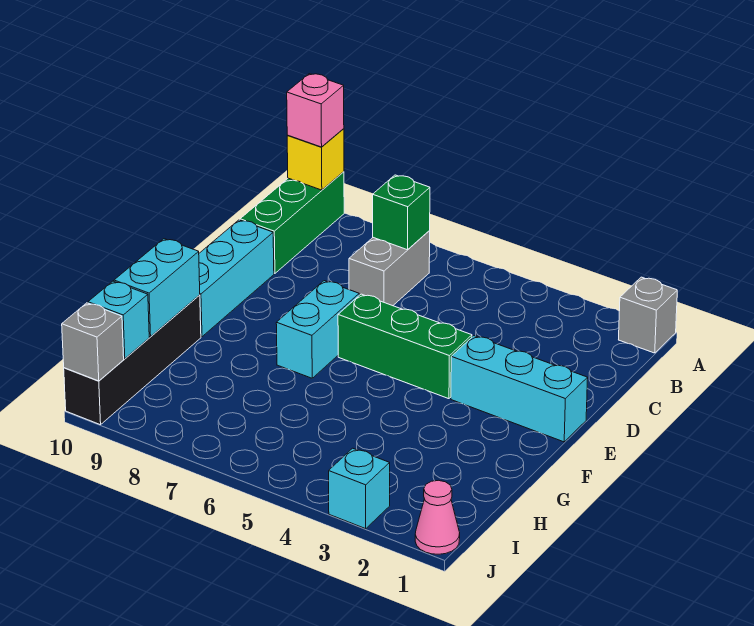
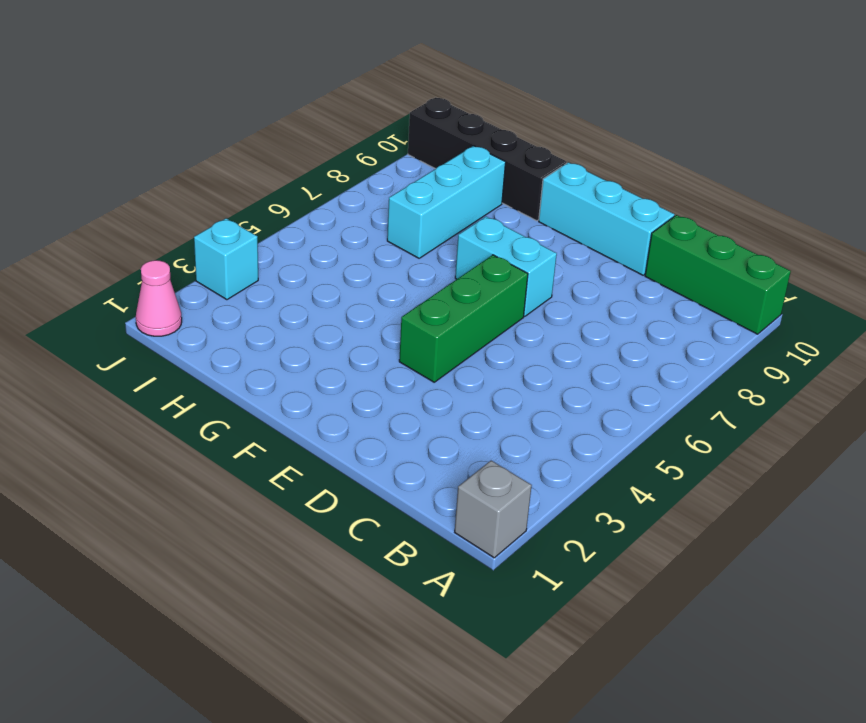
cyan 1x3 brick [387,146,506,258] -> cyan 1x3 brick moved to [451,336,588,442]
none -> grey 1x2 brick [349,231,430,306]
none -> yellow 1x1 brick [287,129,344,190]
none -> green 1x1 brick [373,175,430,250]

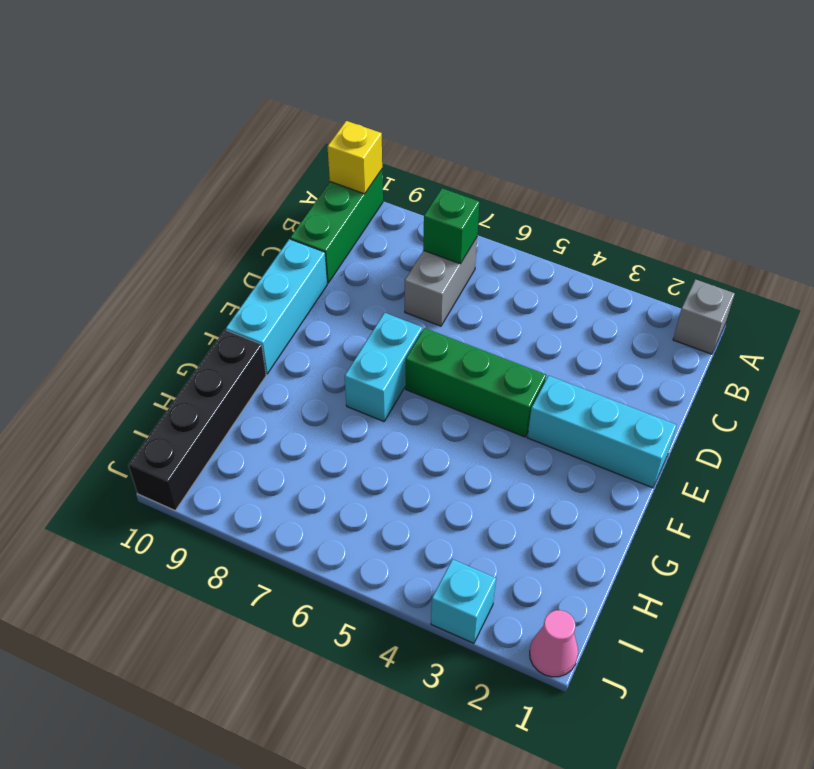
none -> cyan 1x2 brick [114,239,200,337]
none -> cyan 1x1 brick [88,281,149,359]
none -> grey 1x1 brick [62,303,124,381]

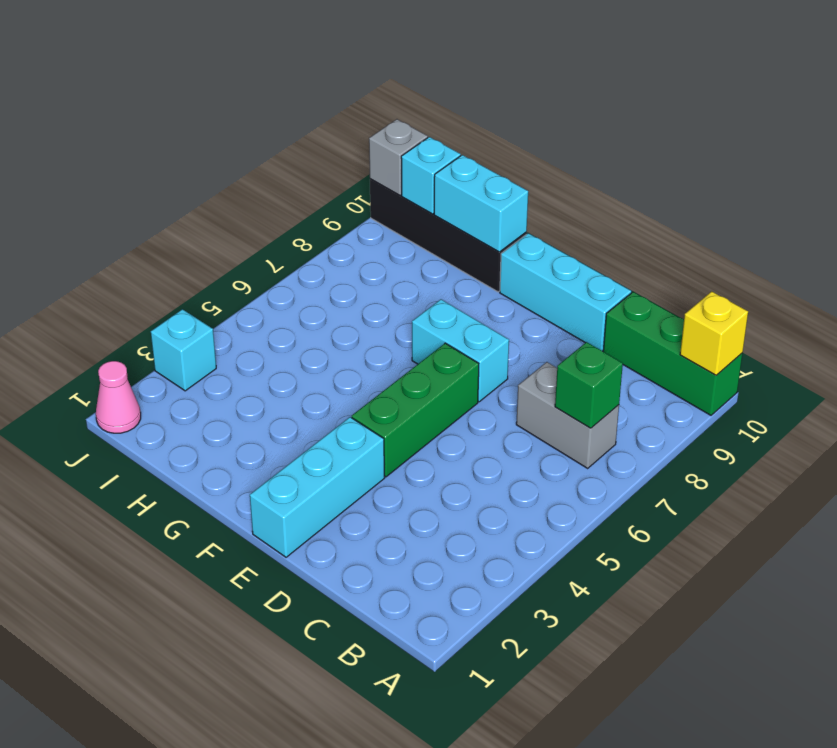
none -> grey 1x1 brick [619,277,677,353]
none -> pink 1x1 brick [287,74,344,147]

